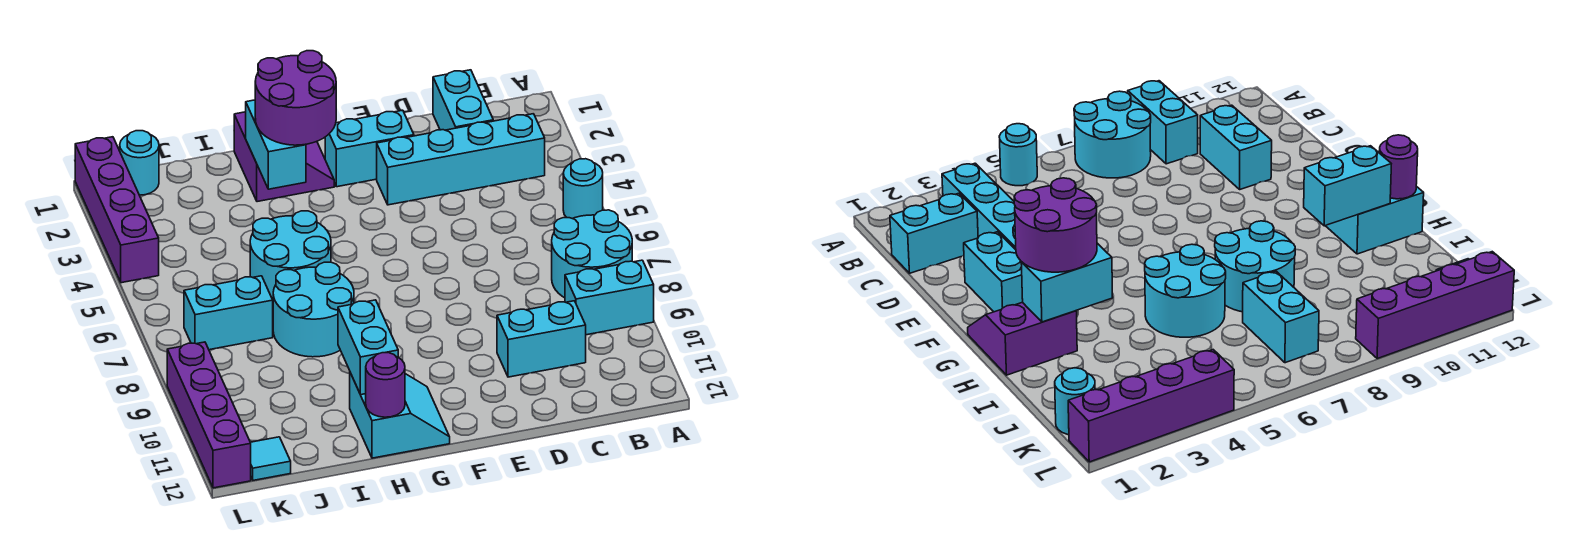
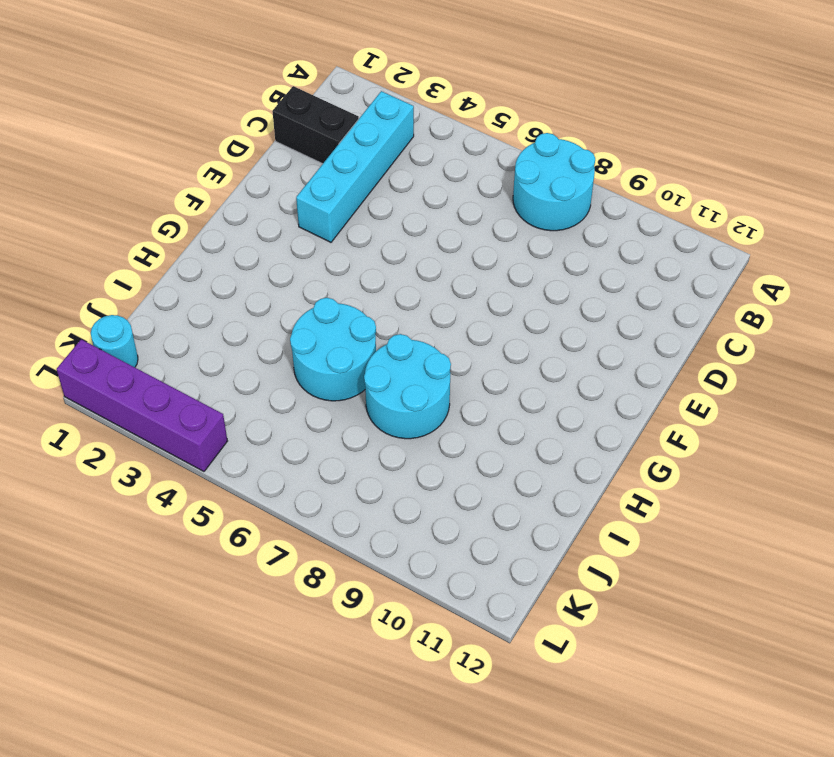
black 1x2 brick [272,86,359,164] -> cyan 1x2 brick [433,70,493,130]
none -> cyan 1x1 round brick [563,159,603,219]
none -> cyan 1x2 brick [565,260,654,335]
none -> cyan 1x2 brick [497,301,586,377]

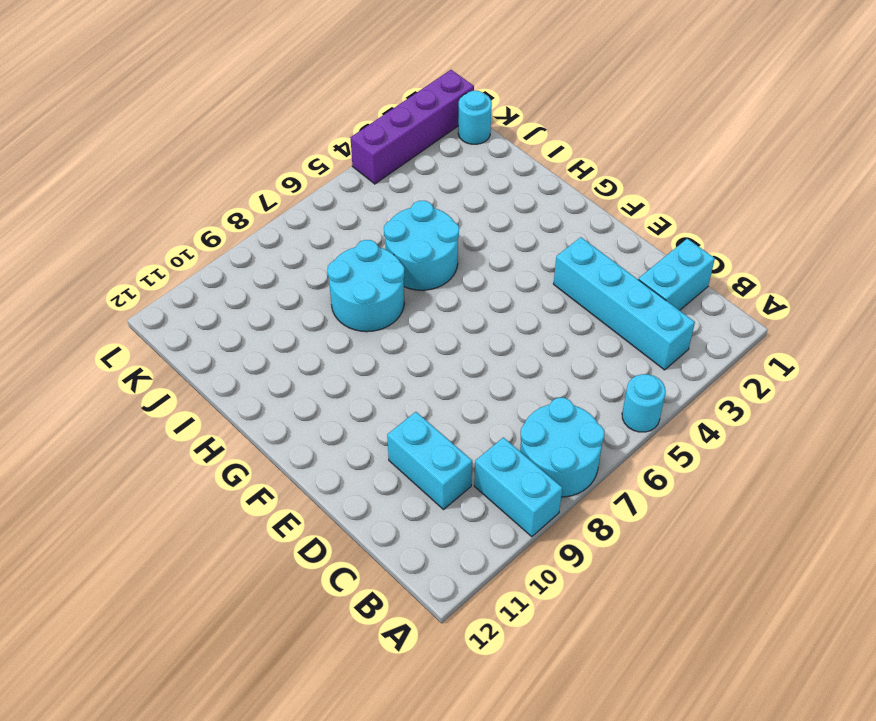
none -> cyan 1x2 brick [325,110,414,187]
none -> purple 2x2 slope [234,112,334,202]
none -> cyan 2x2 slope [350,373,450,458]

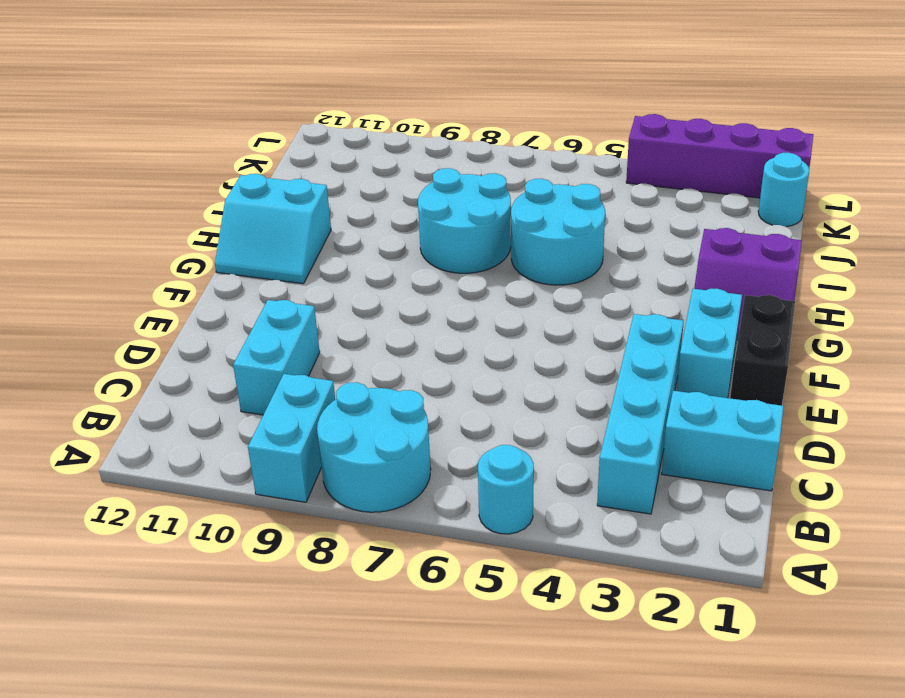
black 1x2 brick [730,295,795,406] -> none
none -> cyan 1x2 brick [184,276,273,350]
none -> cyan 1x1 tile [251,437,291,480]
none -> purple 1x4 brick [167,342,251,488]

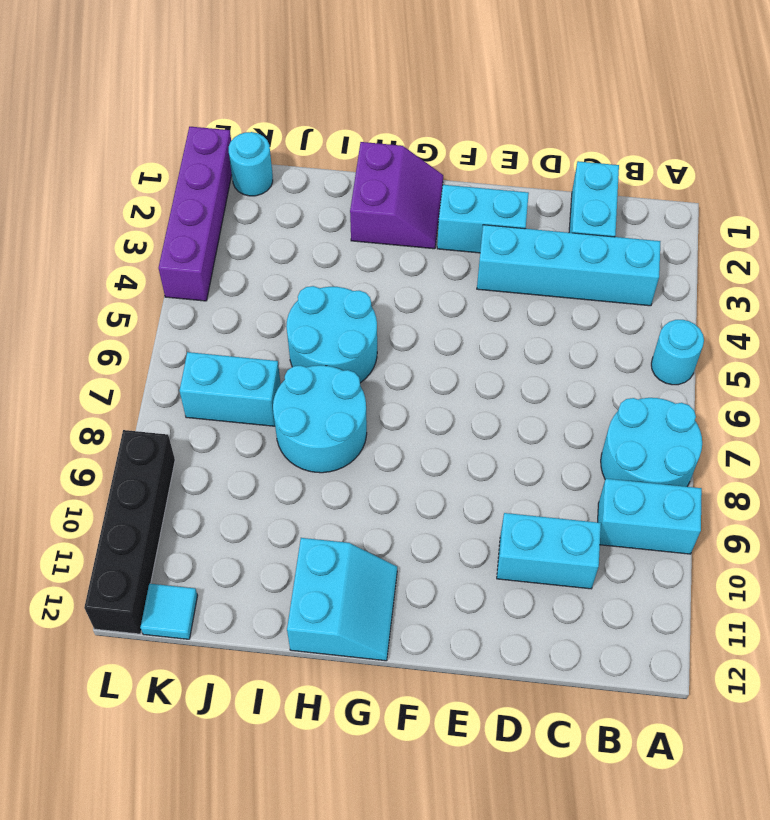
black 1x4 brick [84,430,175,634] -> purple 1x4 brick [167,342,251,488]
none -> cyan 1x2 brick [246,100,306,189]
none -> cyan 1x2 brick [338,300,398,395]
none -> purple 1x1 round brick [366,353,405,417]

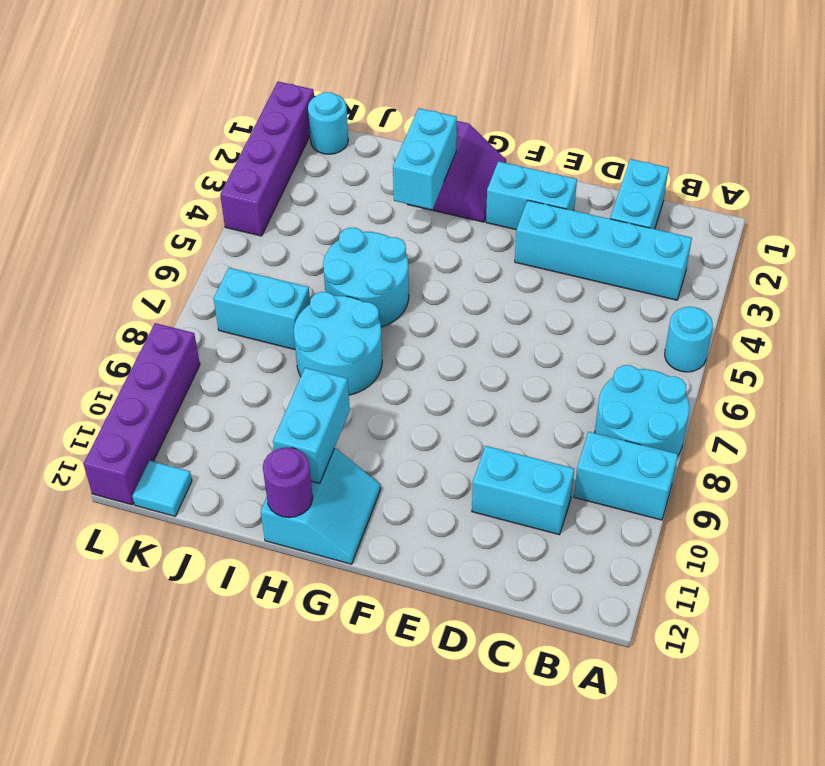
none -> purple 2x2 round brick [255,51,336,145]

